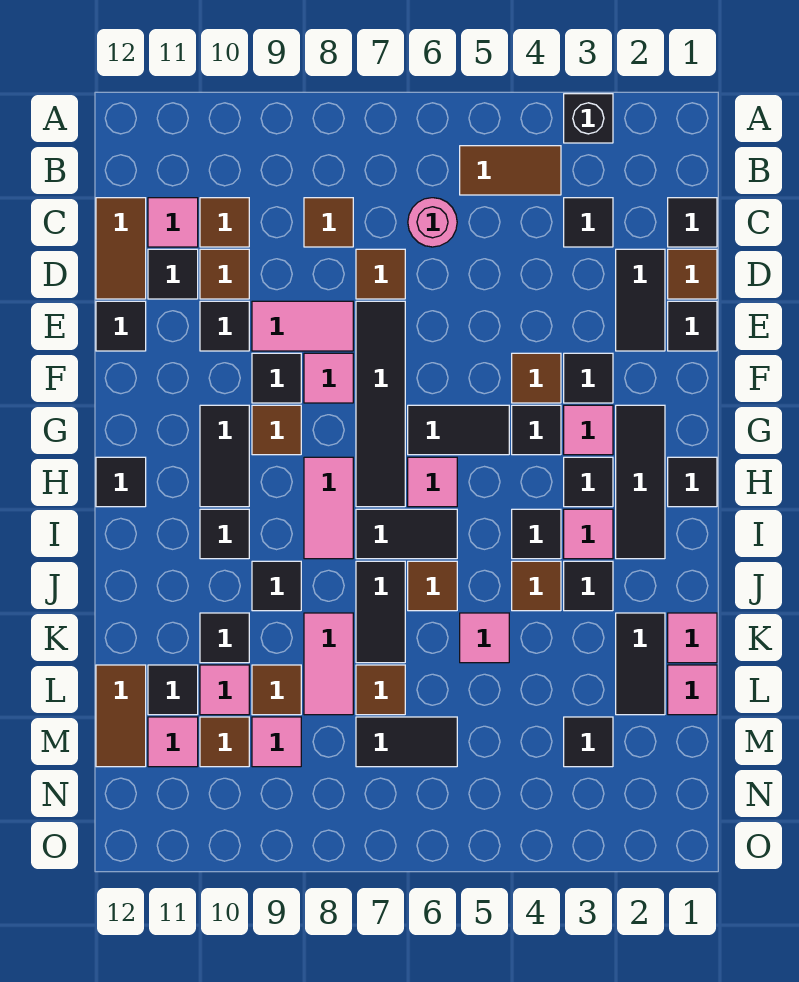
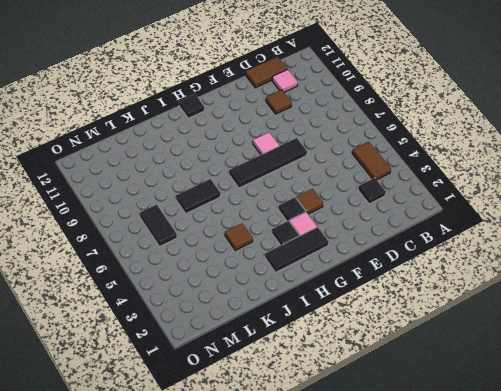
none -> black 1x1 brick [564,94,613,143]
none -> black 1x1 tile [668,198,717,247]
none -> pink 1x1 round brick [408,198,457,247]
none -> brown 1x1 tile [304,198,353,247]

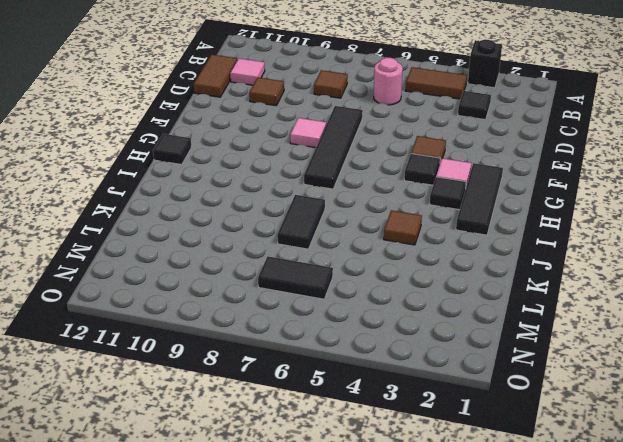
none -> black 1x1 tile [668,198,717,247]
none -> brown 1x1 tile [200,198,249,247]
none -> brown 1x1 tile [668,249,717,299]
none -> black 1x2 tile [616,249,665,351]

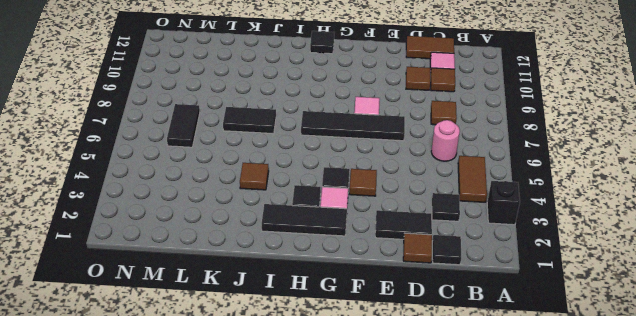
none -> brown 1x1 tile [356,249,405,299]
none -> black 1x1 tile [148,249,198,299]
none -> black 1x1 tile [668,301,717,351]
none -> pink 1x2 tile [252,301,353,351]

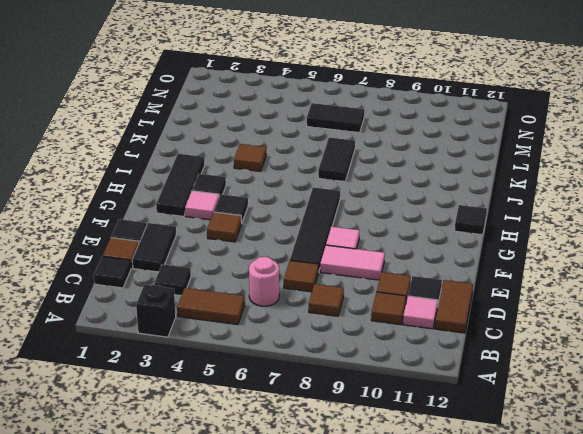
none -> black 1x1 tile [200,301,249,351]
none -> black 1x1 tile [96,301,146,351]
none -> black 1x1 tile [564,353,613,403]
none -> black 1x1 tile [252,353,301,403]

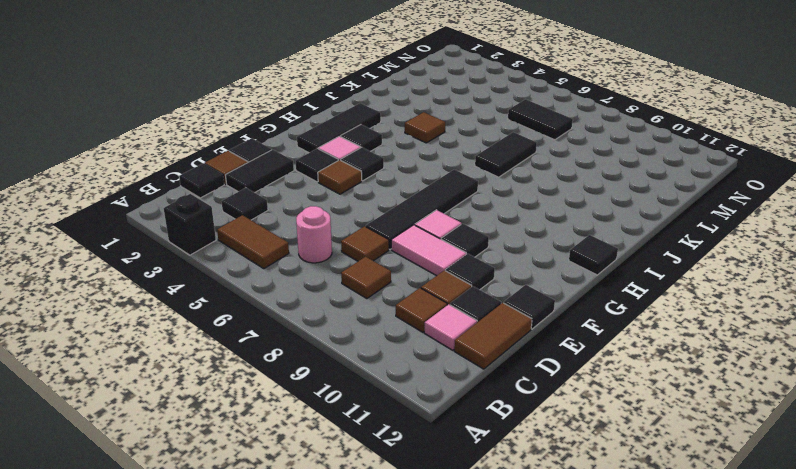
none -> black 1x2 tile [408,405,509,455]
none -> brown 1x1 tile [252,405,301,455]
none -> black 1x2 tile [200,405,249,507]
none -> black 1x1 tile [668,457,717,507]

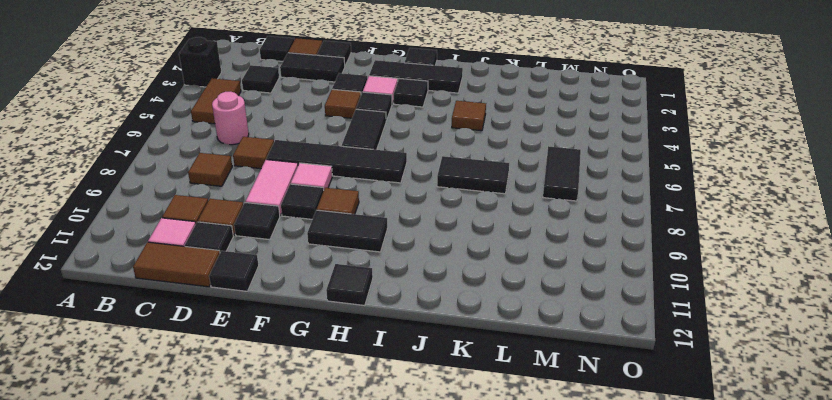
none -> pink 1x1 tile [408,457,457,507]
none -> pink 1x2 tile [304,457,353,559]
none -> pink 1x1 tile [564,509,613,559]
none -> black 1x1 tile [512,509,561,559]

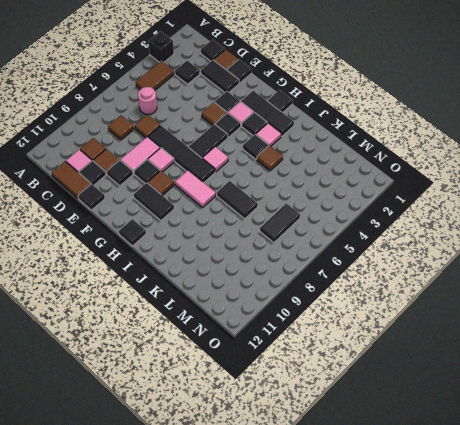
none -> black 1x2 tile [356,509,457,559]
none -> black 1x1 tile [200,509,249,559]
none -> black 1x1 tile [564,561,613,611]
none -> brown 1x1 tile [408,561,457,611]

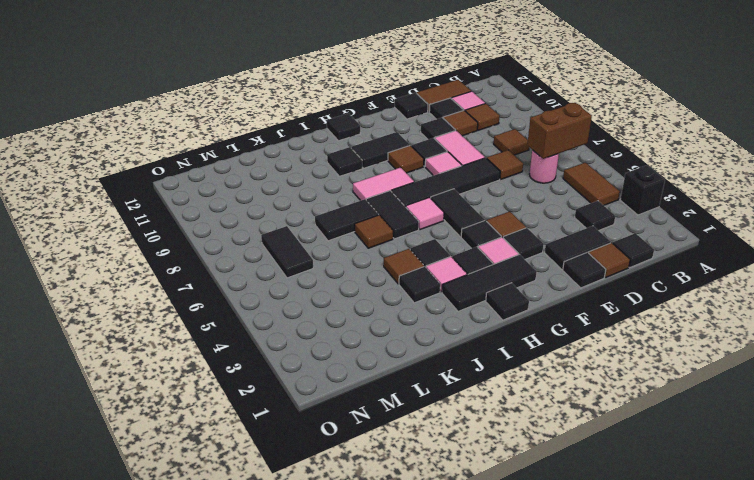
brown 1x2 brick [527,103,592,159] -> none
none -> black 1x1 tile [252,561,301,611]
none -> pink 1x1 tile [668,613,717,663]
none -> black 1x2 tile [616,613,665,715]
none -> pink 1x1 tile [460,613,509,663]

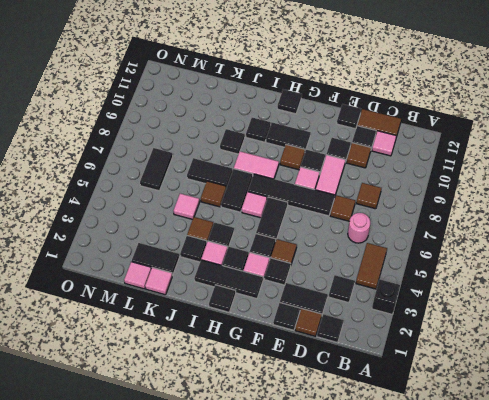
none -> brown 1x1 tile [200,198,249,247]
none -> pink 1x2 tile [304,613,353,715]
none -> black 1x1 tile [200,613,249,663]
none -> brown 1x1 tile [356,665,405,715]

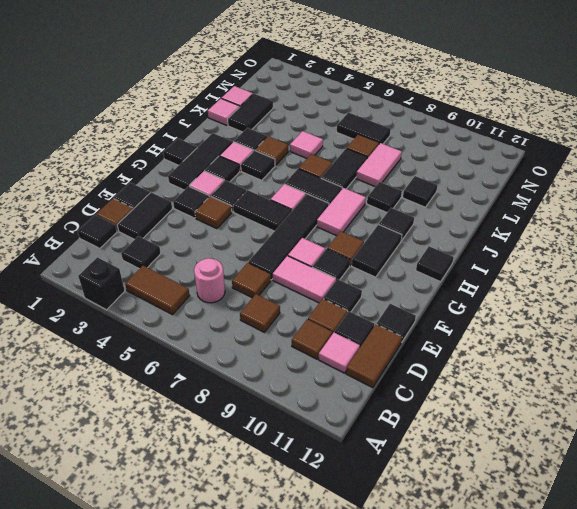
none -> brown 1x1 tile [252,665,301,715]
none -> pink 1x1 tile [200,665,249,715]
none -> black 1x1 tile [148,665,198,715]
none -> brown 1x2 tile [96,665,146,767]

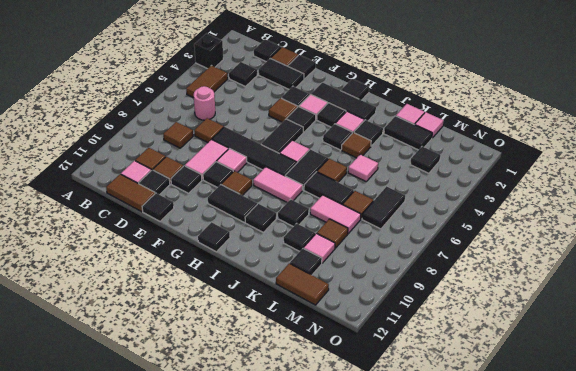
none -> pink 1x1 tile [252,717,301,767]
none -> brown 1x1 tile [200,717,249,767]
none -> pink 1x1 tile [148,717,198,767]

